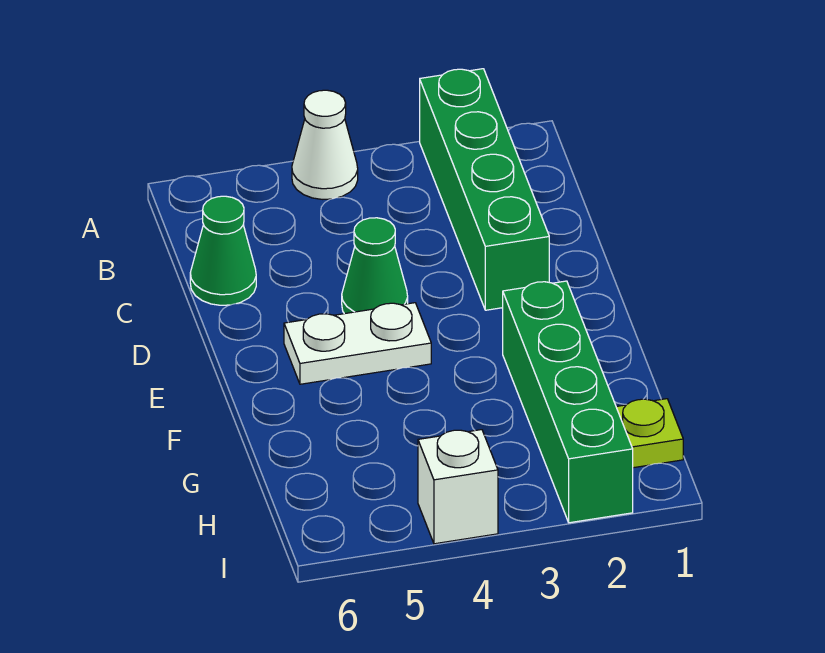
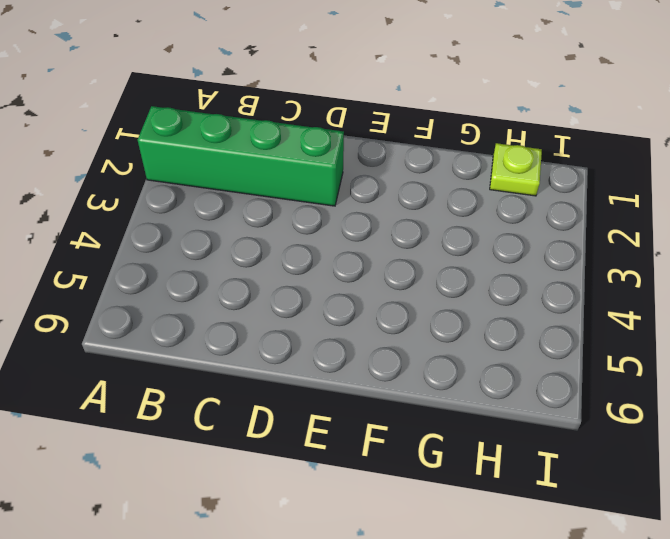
none -> white 1x1 cone [292,90,358,199]
none -> green 1x1 cone [190,196,256,305]

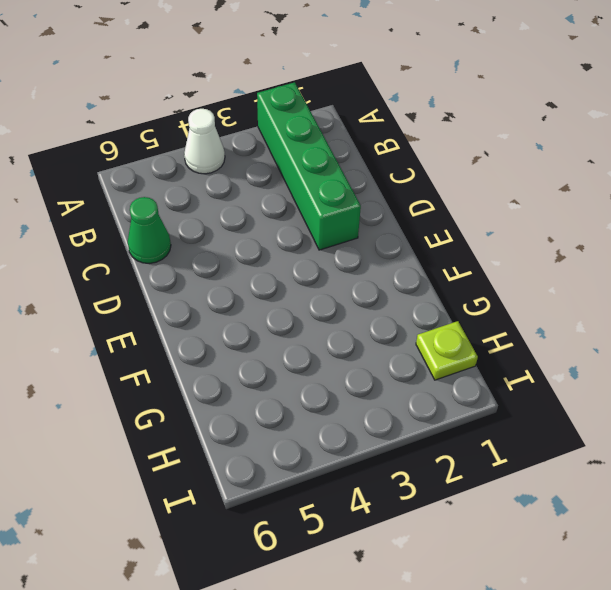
none -> green 1x1 cone [342,218,408,314]
none -> white 1x2 plate [284,303,431,384]

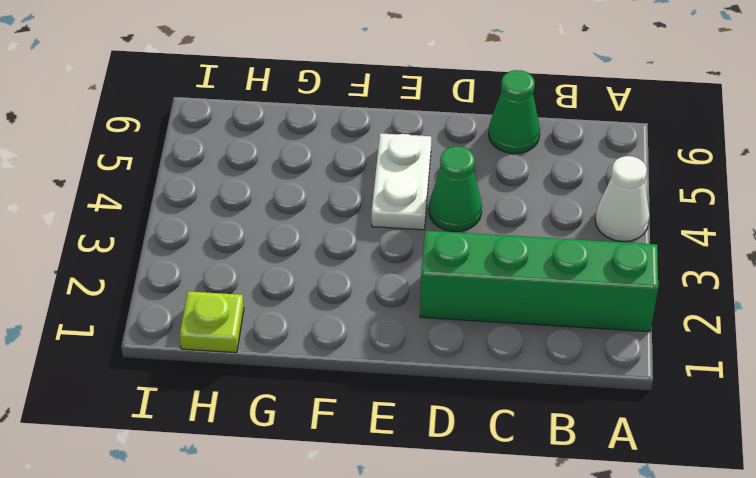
none -> green 1x4 brick [503,281,633,523]
none -> white 1x1 brick [418,430,498,544]

